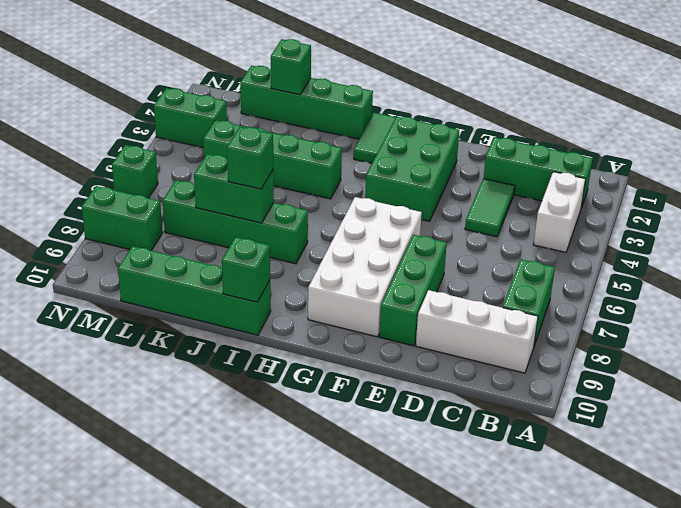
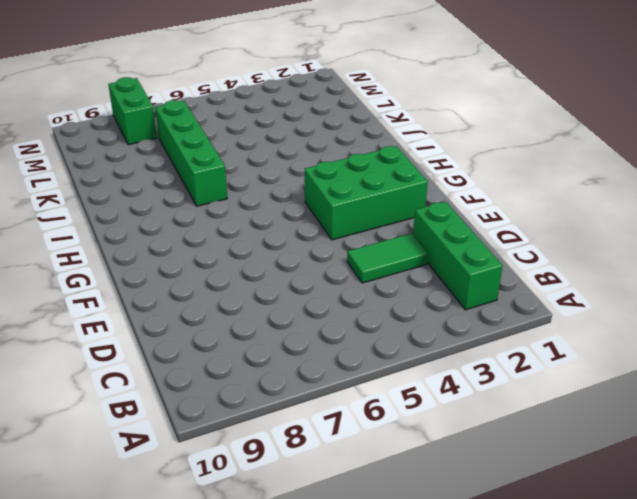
none -> white 1x2 brick [533,172,586,252]
none -> green 1x2 brick [503,259,555,345]
none -> white 1x3 brick [416,290,538,373]

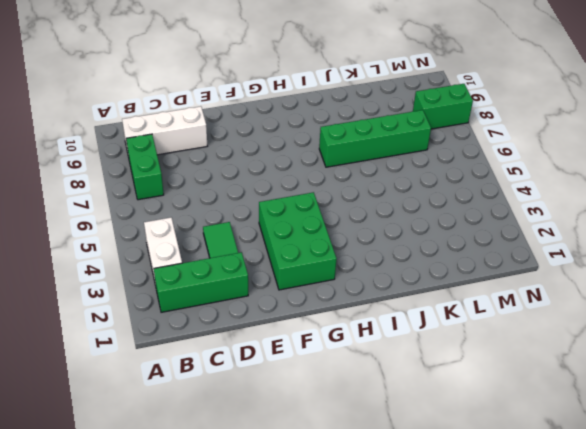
none -> green 1x3 brick [379,235,447,346]
none -> white 2x4 brick [308,197,422,337]
none -> green 1x2 tile [354,113,396,163]

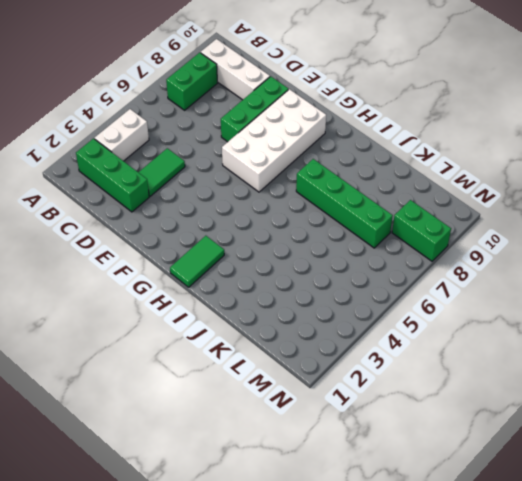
none -> green 2x3 brick [365,117,459,221]
none -> green 1x4 brick [240,66,373,139]
none -> green 1x4 brick [203,120,342,199]

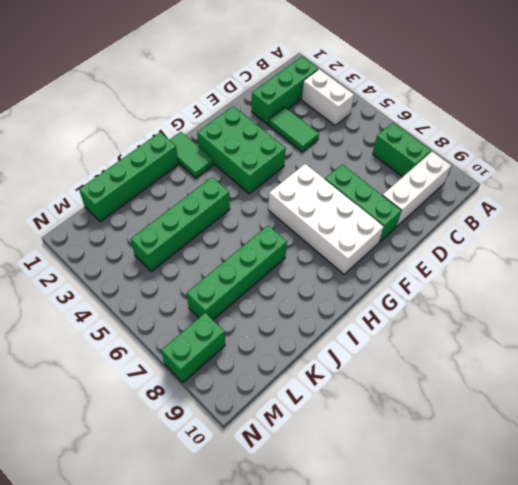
none -> green 1x4 brick [118,246,271,335]
none -> green 1x2 brick [154,88,227,148]
none -> green 1x1 brick [112,145,158,198]

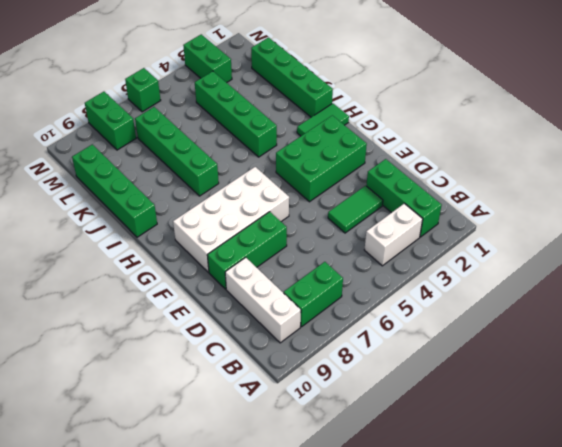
none -> green 1x1 brick [222,237,270,302]
none -> green 1x2 brick [194,154,274,223]
none -> green 1x1 brick [271,39,311,95]

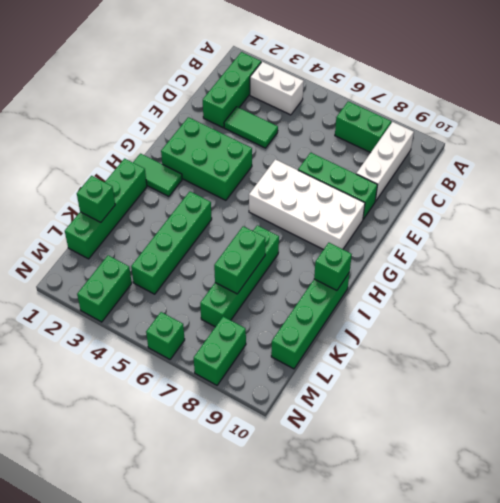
none -> green 1x1 brick [227,127,273,189]

